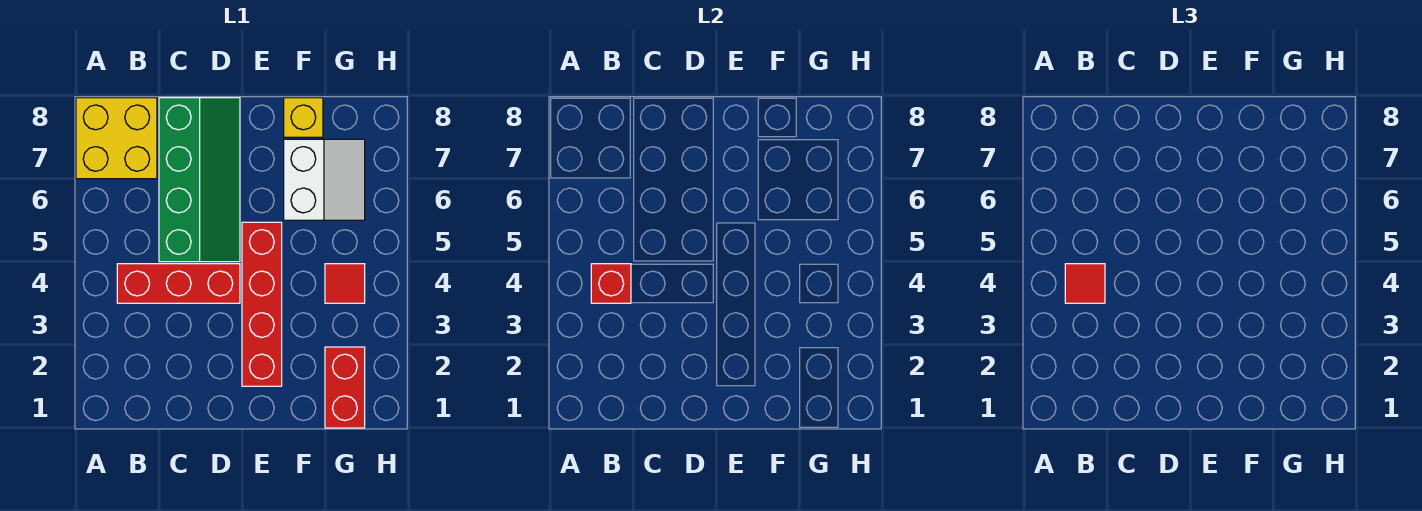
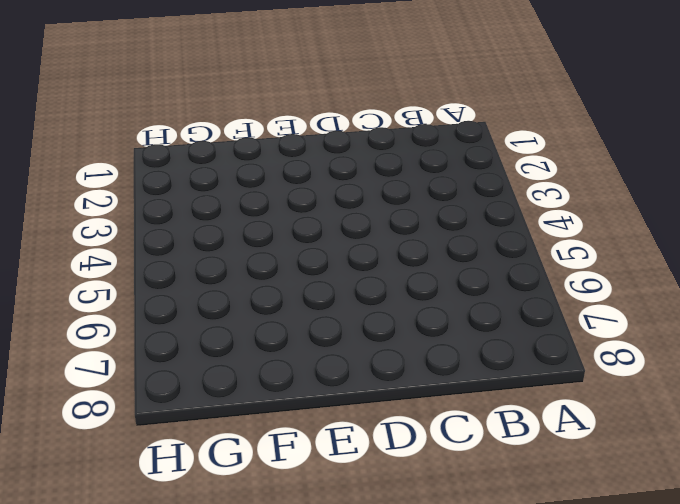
none -> yellow 2x2 brick [76,98,157,179]
none -> red 1x3 brick [117,264,240,303]

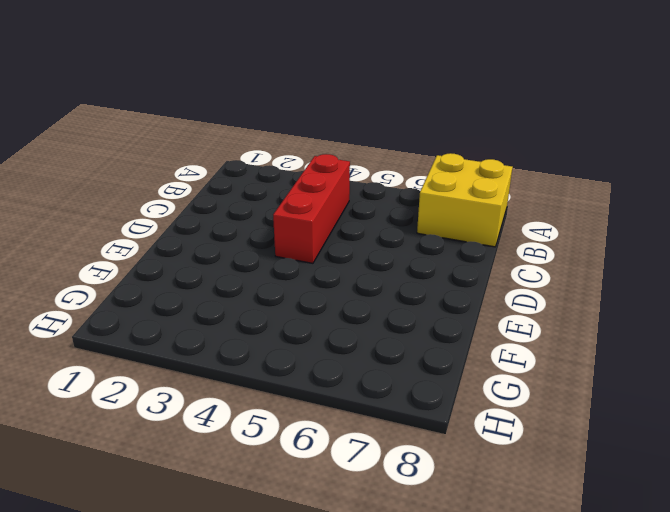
none -> green 2x4 slope [159,98,240,262]
none -> red 1x4 brick [242,222,282,386]

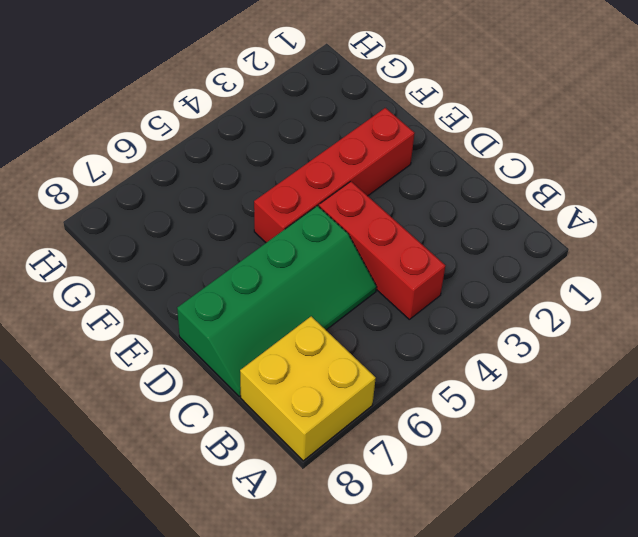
green 2x4 slope [177,206,376,396] -> green 2x4 slope turned to [159,98,240,262]
none -> white 2x2 slope [284,139,365,220]
none -> yellow 1x1 brick [284,98,323,137]

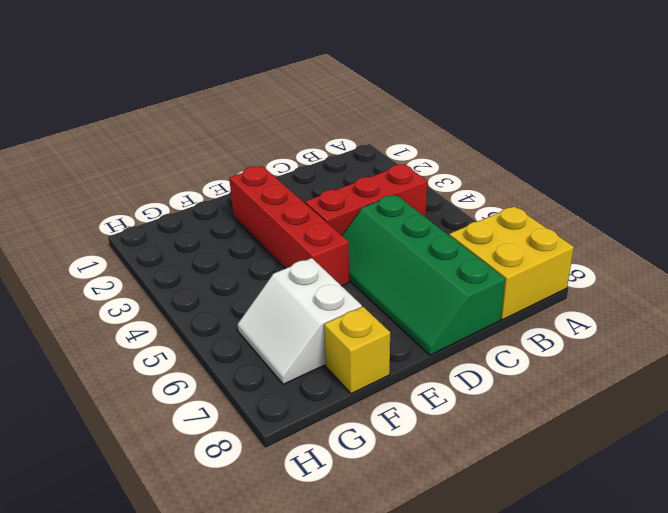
none -> red 1x2 brick [325,347,365,428]
none -> red 1x1 tile [325,264,365,303]

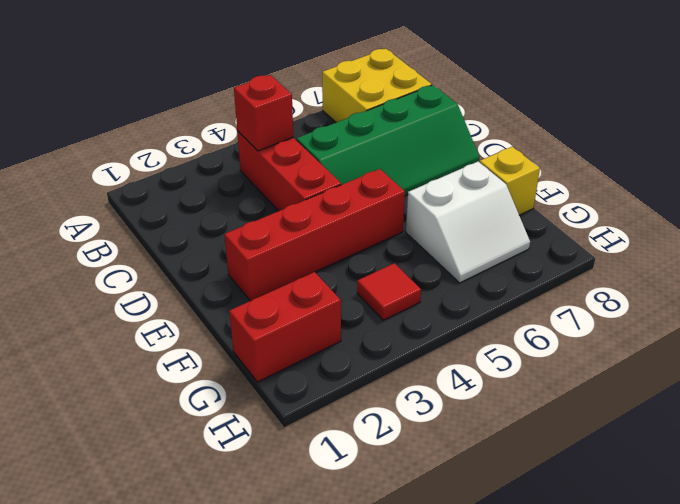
none -> red 1x1 tile [1065,264,1105,303]

